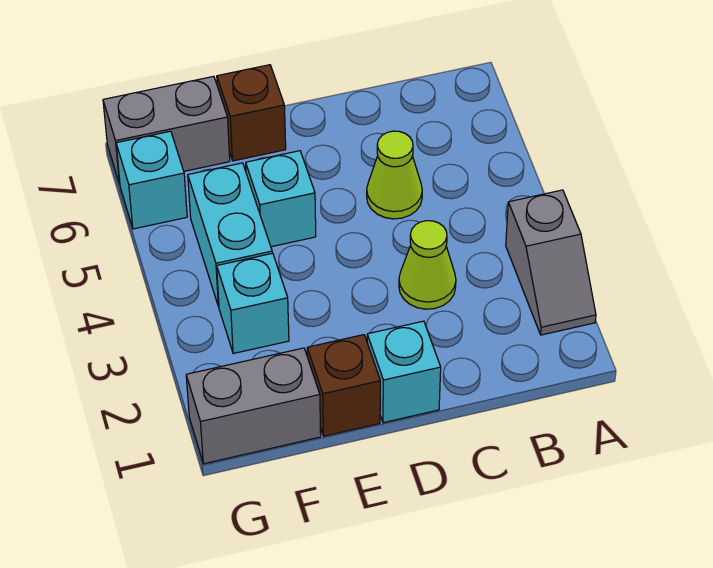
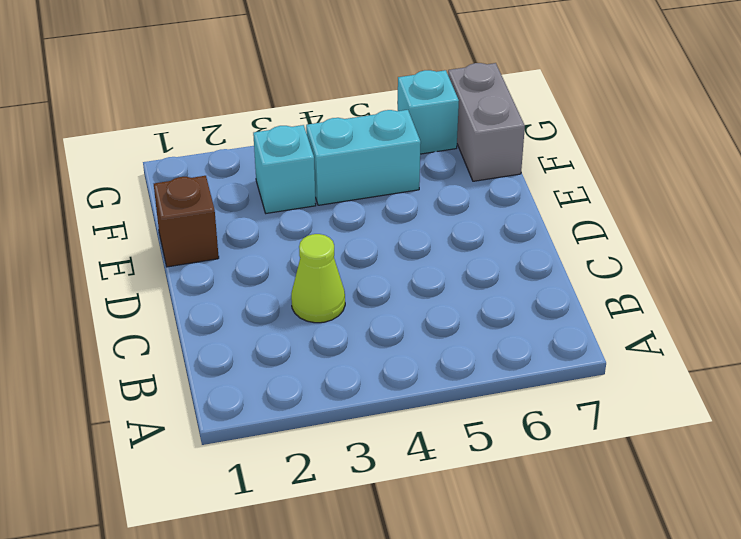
none -> grey 1x2 slope [506,190,596,335]
none -> lime 1x1 cone [367,131,422,219]
none -> cyan 1x1 brick [367,321,441,423]

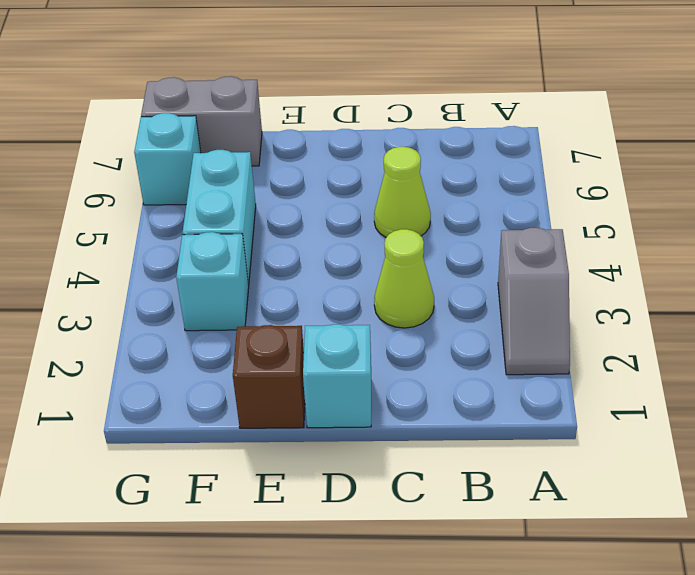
none -> cyan 1x1 brick [246,151,316,247]
none -> brown 1x1 brick [217,65,286,161]
none -> grey 1x2 brick [186,348,321,464]

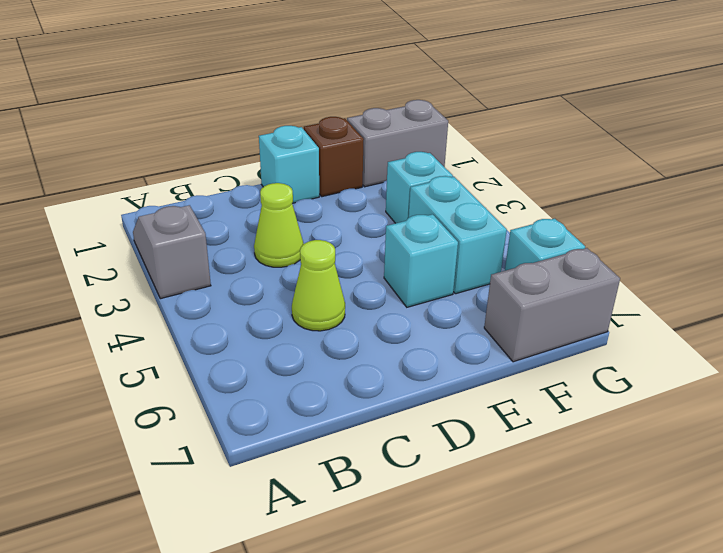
none -> brown 1x1 brick [217,65,286,161]

